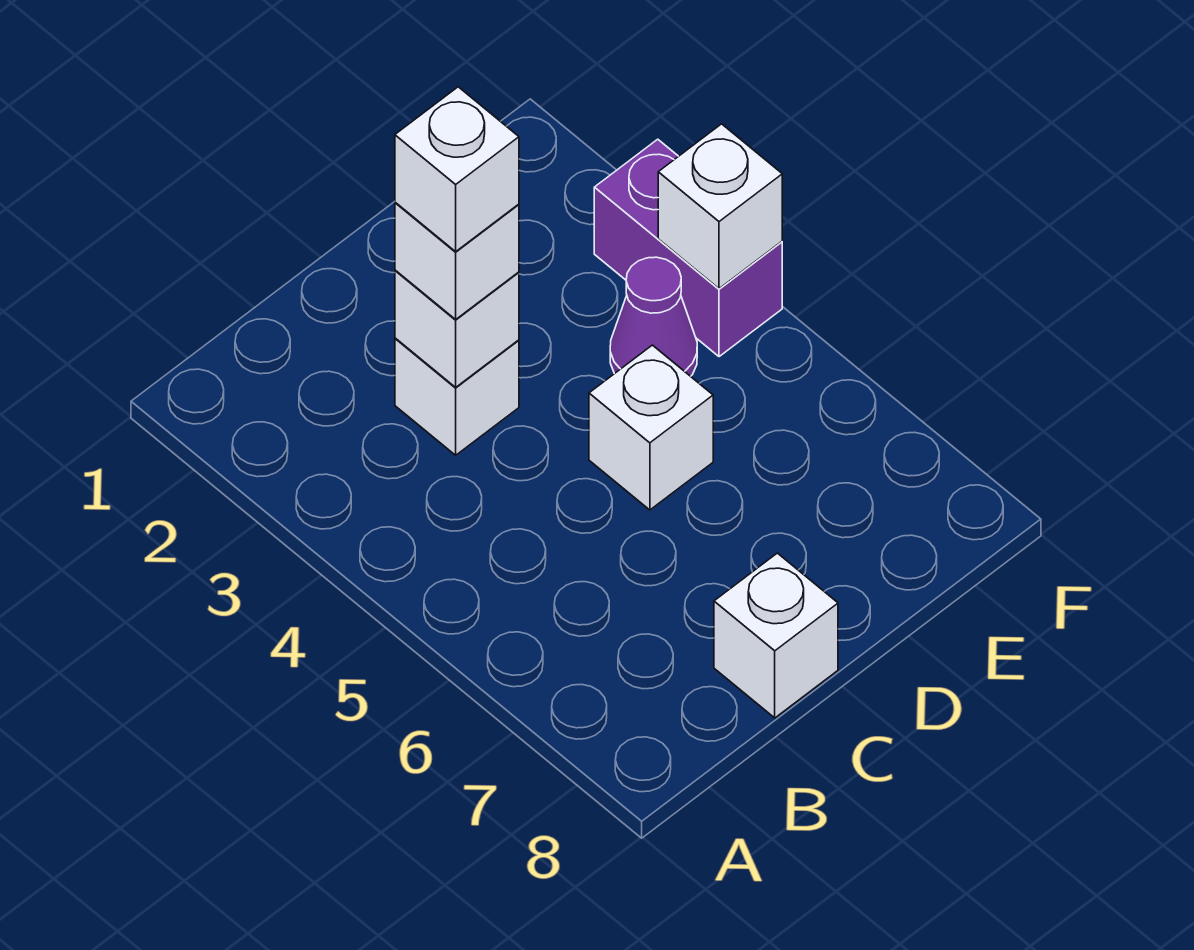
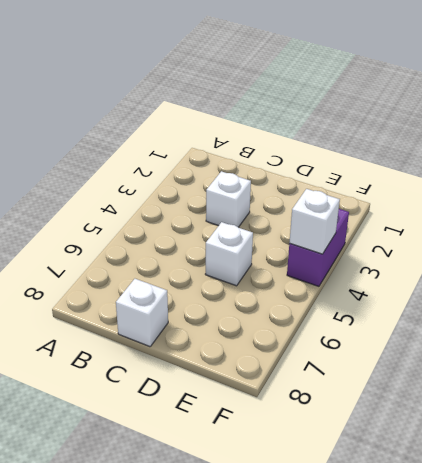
none -> purple 1x1 cone [610,257,697,376]
none -> white 1x1 brick [395,270,519,387]

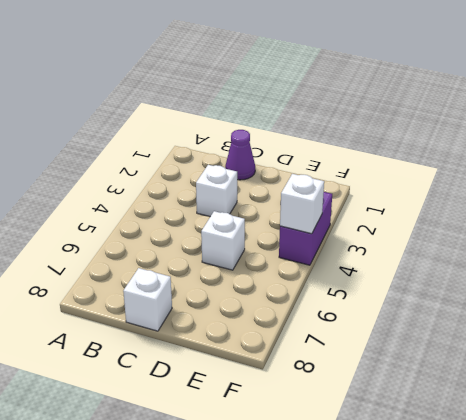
purple 1x1 cone [225,130,255,180] -> purple 1x1 cone moved to [610,257,697,376]
none -> white 1x1 brick [395,270,519,387]
none -> white 1x1 brick [395,202,519,319]

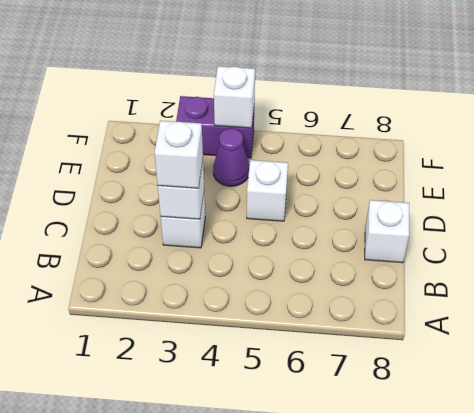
none -> white 1x1 brick [395,87,519,252]

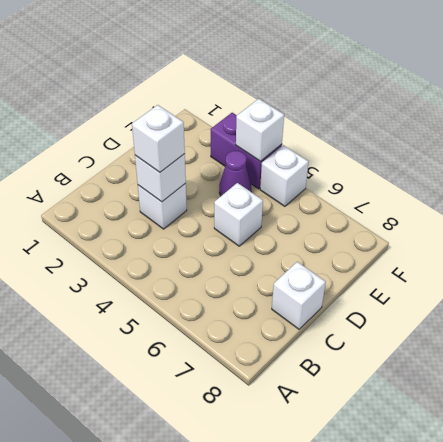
white 1x1 brick [260,145,309,206] -> white 1x1 brick moved to [395,87,519,252]

